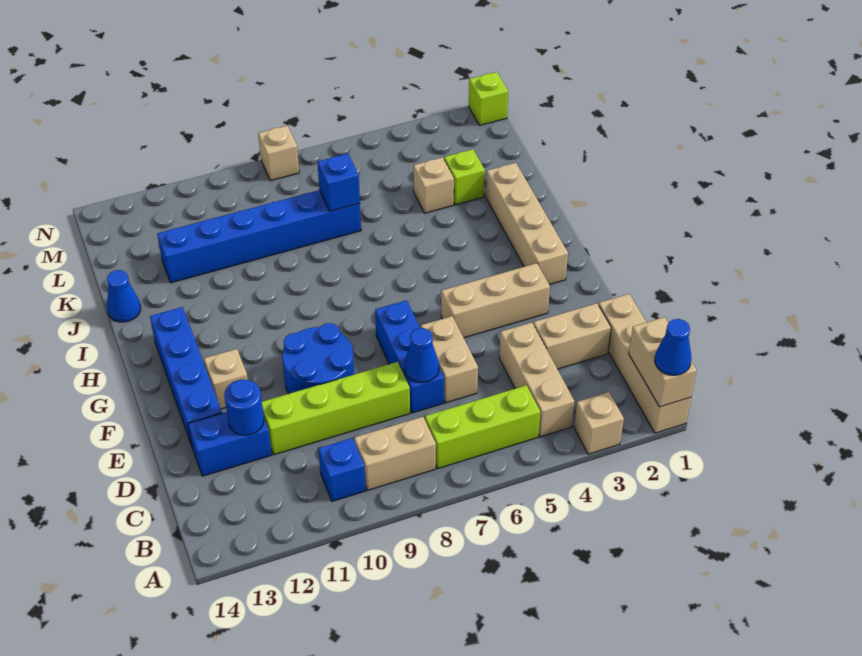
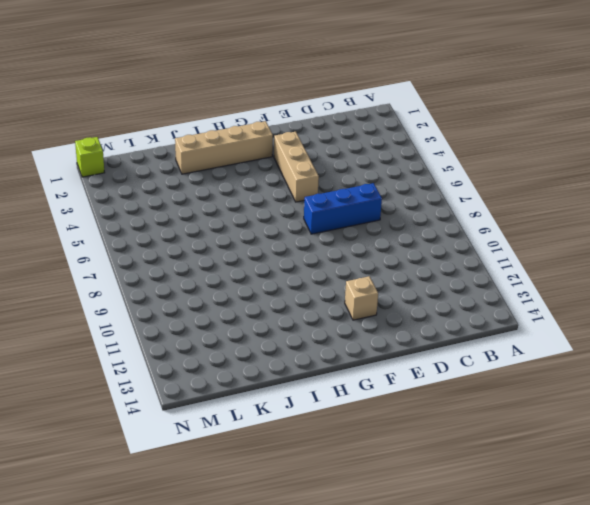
none -> tan 1x4 brick [599,294,691,433]
none -> tan 1x1 brick [574,392,624,454]
none -> tan 1x3 brick [499,322,575,437]

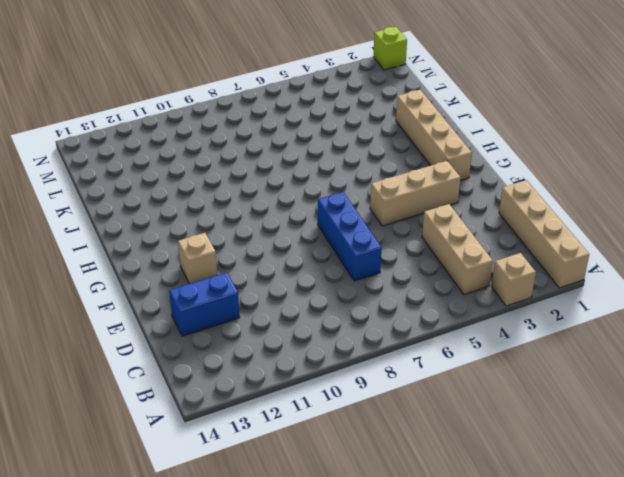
none -> lime 1x3 brick [425,385,540,469]
none -> tan 1x2 brick [354,417,436,490]
none -> blue 1x1 brick [318,438,366,501]

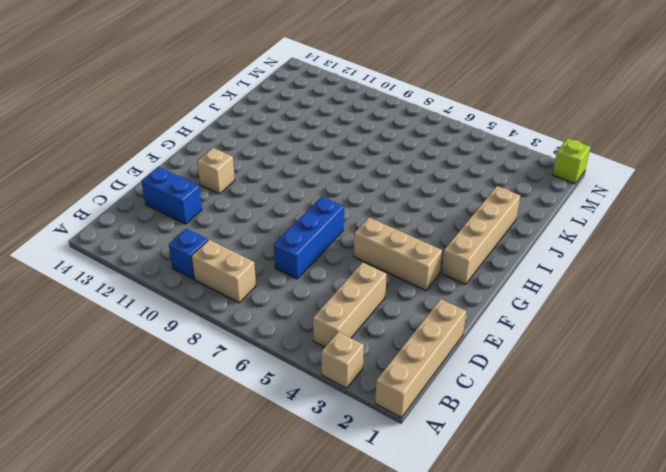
none -> lime 1x3 brick [425,385,540,469]
none -> tan 1x2 brick [533,303,611,369]
none -> tan 1x2 brick [421,316,478,403]

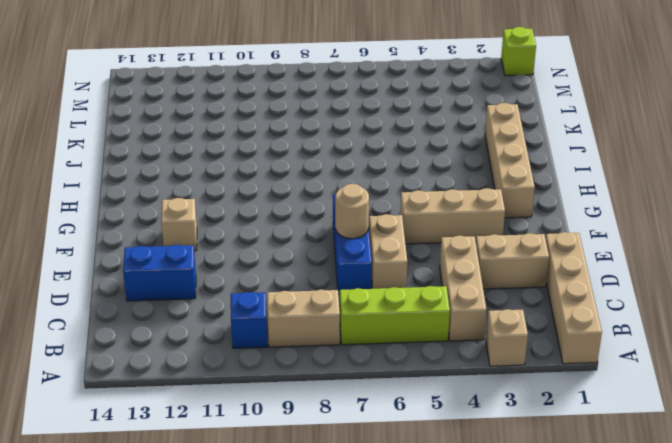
tan 1x1 round brick [335,184,369,239] -> none
none -> lime 1x4 brick [262,362,410,455]
none -> blue 2x2 round brick [282,323,354,394]
none -> blue 1x4 brick [150,307,222,446]

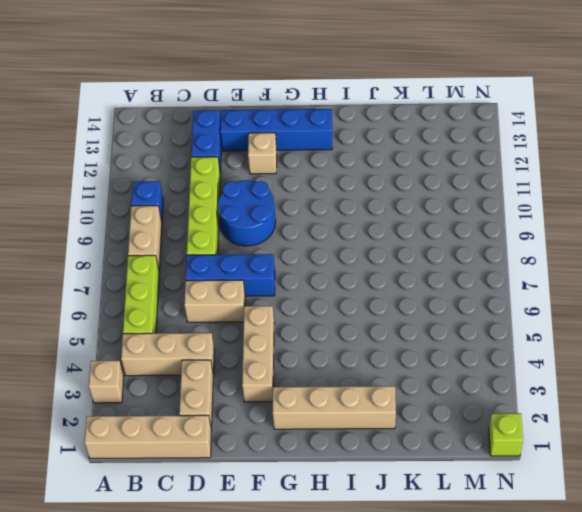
none -> blue 1x1 cone [107,270,141,322]
none -> lime 1x1 brick [444,149,485,205]
none -> tan 1x1 brick [413,157,454,213]

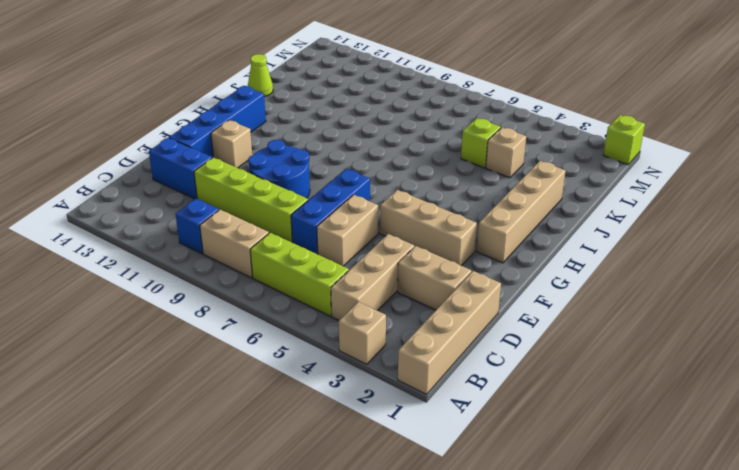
lime 1x1 cone [248,54,273,97] -> blue 1x1 cone [107,270,141,322]
lime 1x1 brick [461,118,501,168] -> lime 1x1 brick moved to [444,149,485,205]
none -> blue 1x6 brick [157,190,361,283]
none -> tan 1x1 brick [258,126,299,181]
none -> tan 1x2 brick [629,317,697,407]

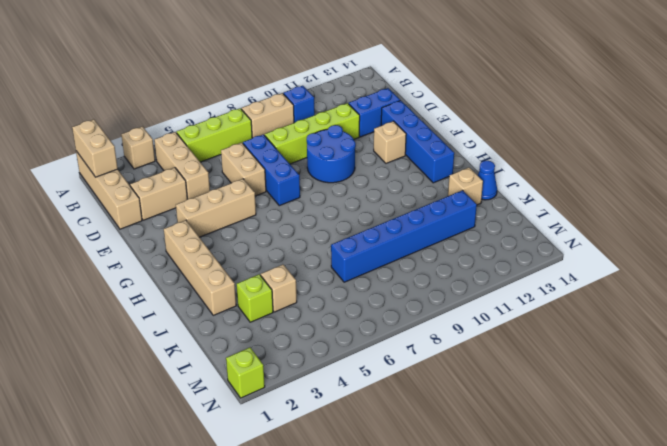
tan 1x1 brick [448,168,483,205] -> tan 1x1 brick moved to [258,126,299,181]
none -> blue 1x1 cone [404,328,439,383]
none -> blue 1x1 round brick [224,380,264,435]
none -> blue 1x1 brick [317,154,360,211]

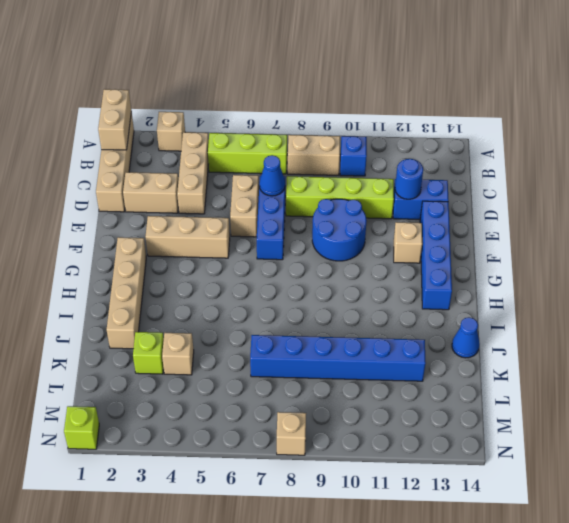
none -> blue 1x1 brick [317,154,360,211]
none -> blue 1x1 cone [655,319,691,375]

